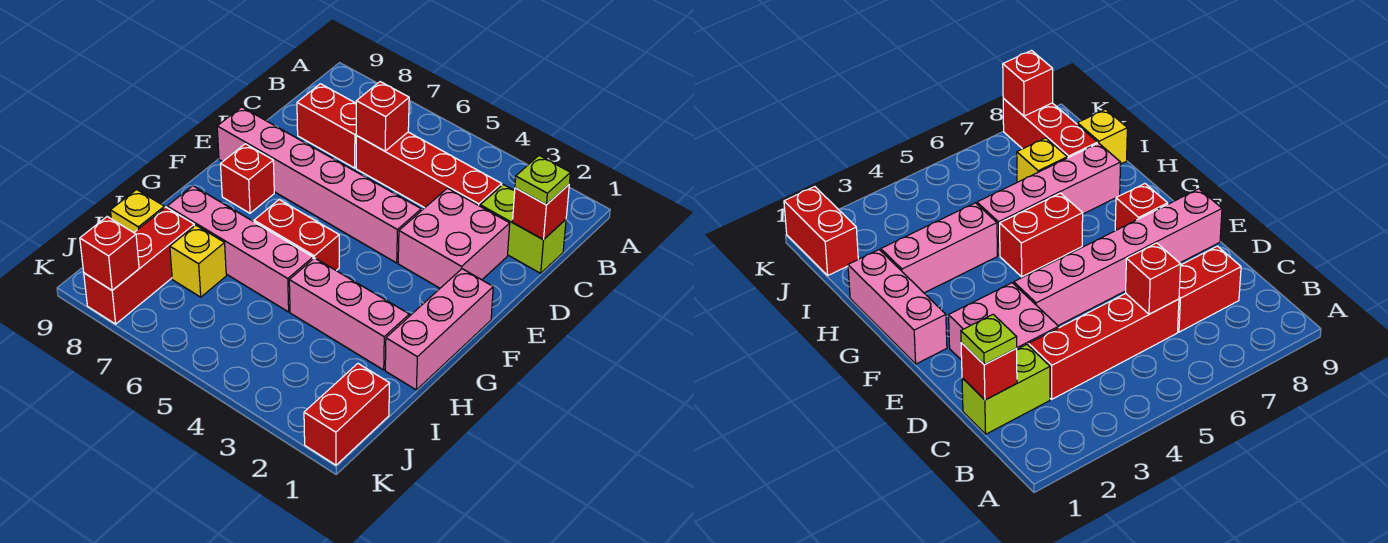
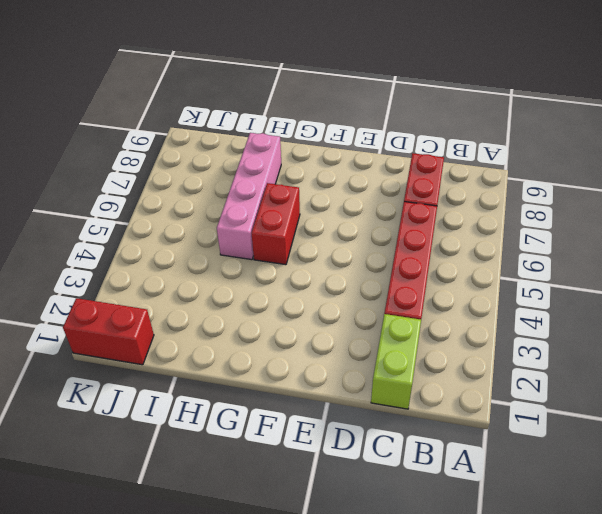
none -> pink 2x2 brick [398,188,510,288]
none -> pink 1x6 brick [217,107,421,263]
none -> pink 1x3 brick [385,269,493,390]

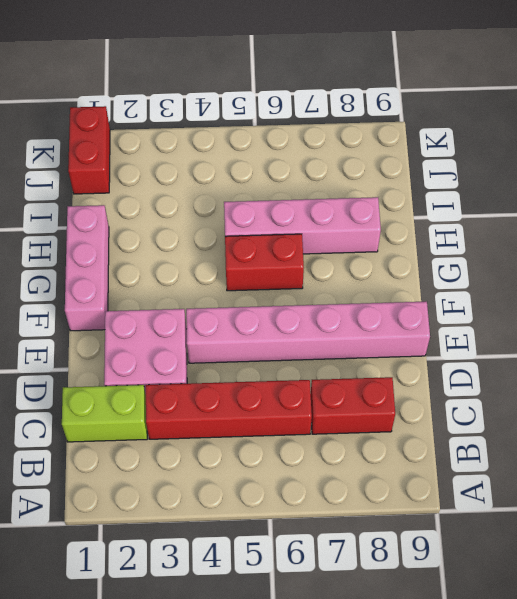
none -> red 1x1 brick [221,144,274,213]
none -> pink 1x3 brick [289,258,409,370]
none -> yellow 1x1 brick [170,225,226,297]

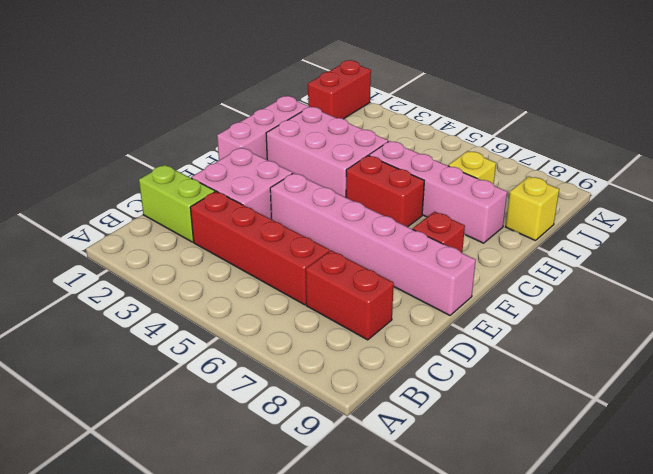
pink 2x3 brick [266,107,388,197] -> pink 1x3 brick [289,258,409,370]
none -> red 1x3 brick [84,207,194,324]
none -> red 1x1 brick [513,185,569,240]
none -> red 1x1 brick [356,82,409,151]

